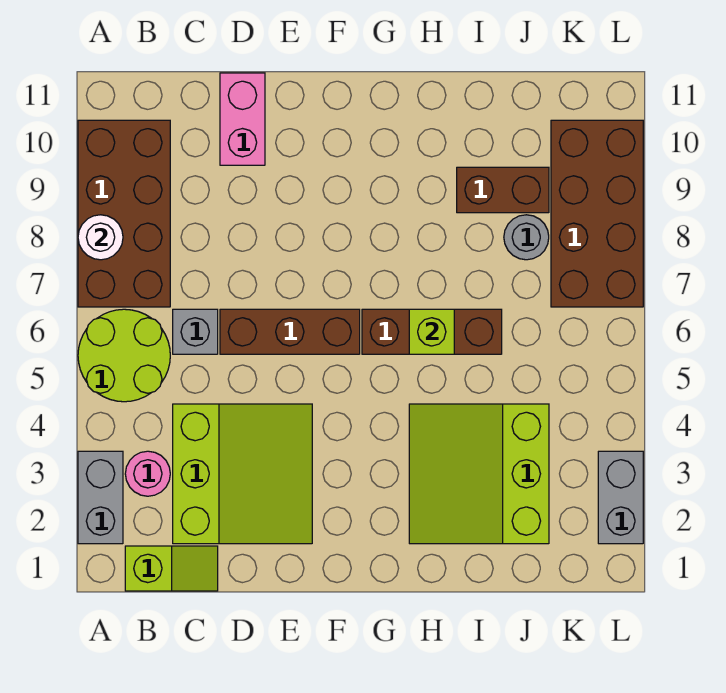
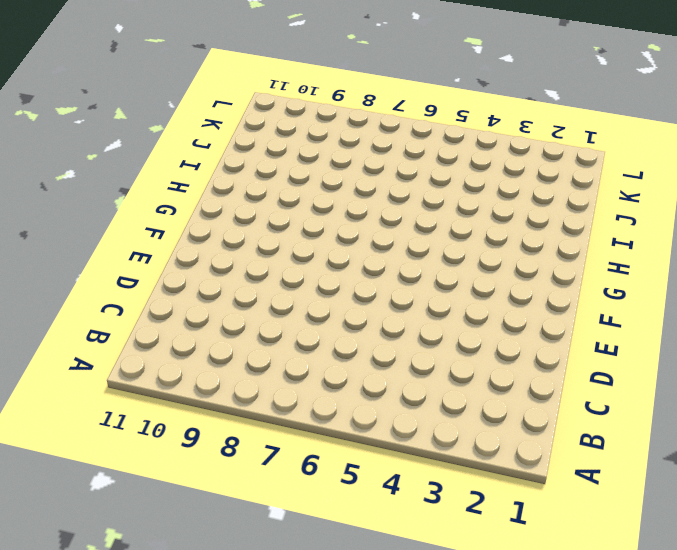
none -> grey 1x2 brick [78,451,123,544]
none -> lime 2x2 round brick [78,309,170,402]
none -> brown 2x4 brick [78,120,170,307]

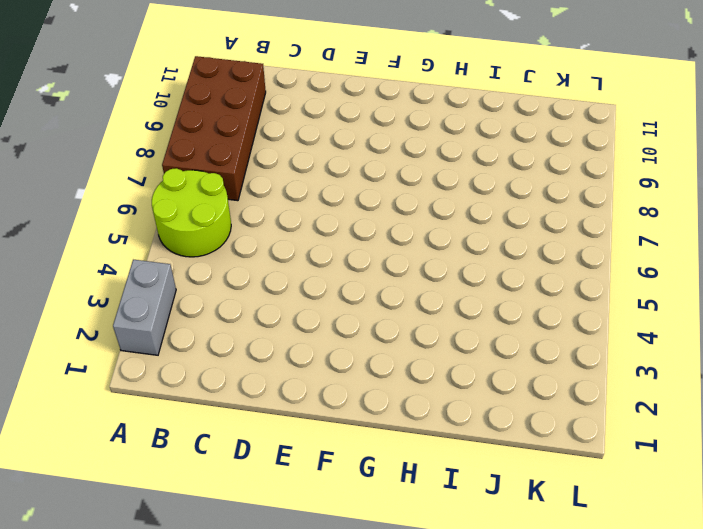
none -> lime 1x2 slope [125,546,218,591]
none -> pink 1x1 round brick [125,451,170,496]
none -> lime 3x3 slope [173,404,312,544]

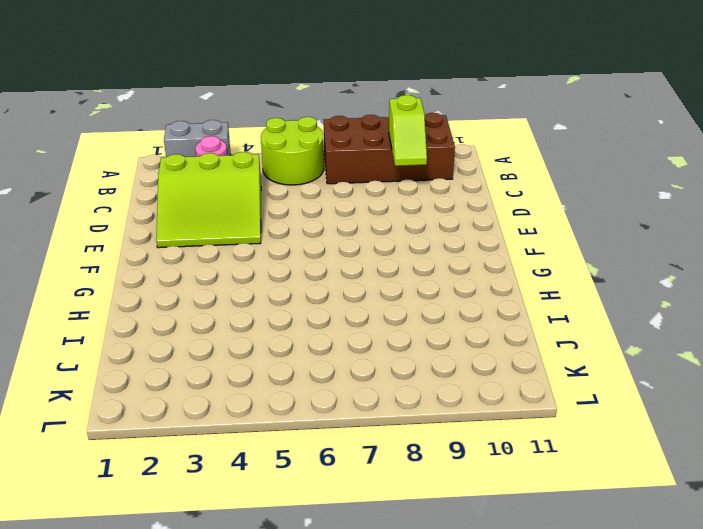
lime 1x2 slope [389,95,427,166] -> lime 1x2 slope moved to [125,546,218,591]
none -> grey 1x1 brick [173,309,218,354]
none -> brown 1x3 brick [220,309,360,354]
none -> pink 1x2 brick [220,73,265,165]

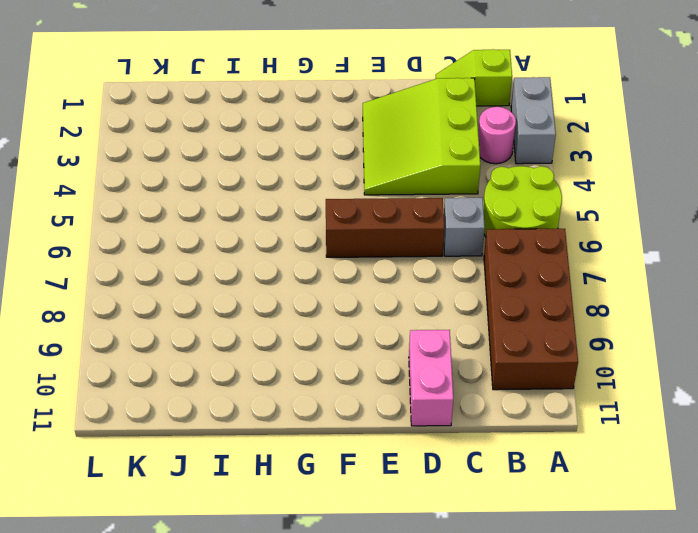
none -> brown 1x3 brick [362,309,502,354]
none -> lime 3x3 slope [409,404,549,544]
none -> brown 1x2 brick [457,167,549,213]

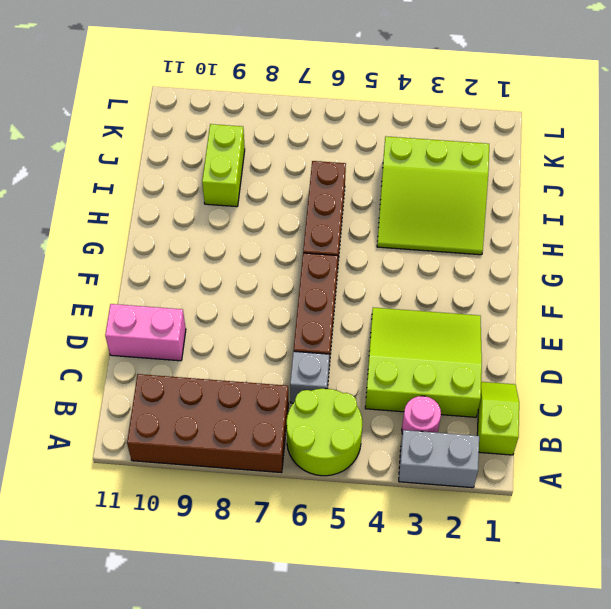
lime 1x2 brick [202,124,245,207] -> brown 1x2 brick [457,167,549,213]
none -> grey 1x1 round brick [504,215,549,260]
none -> brown 2x4 brick [551,120,643,307]
none -> grey 1x2 brick [598,451,643,544]

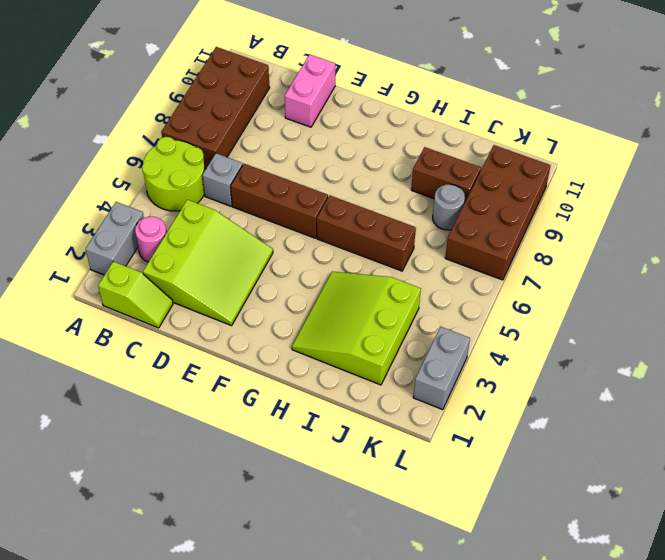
none -> white 1x1 round brick [78,215,123,260]
none -> lime 1x1 brick [409,309,454,354]

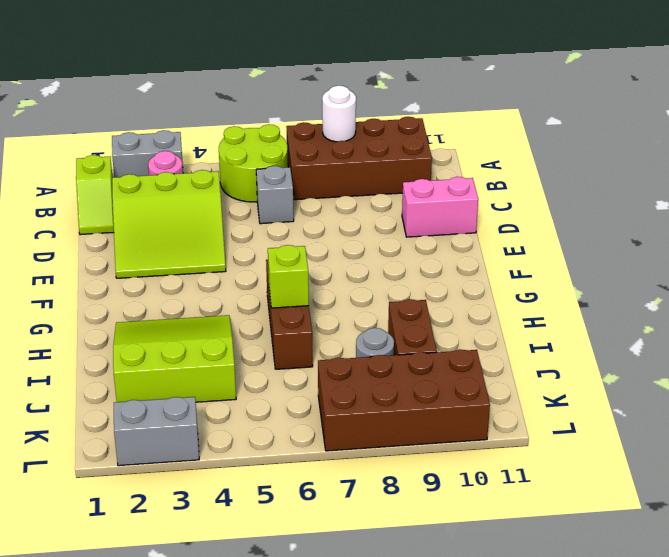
none -> brown 1x3 brick [220,309,360,354]

